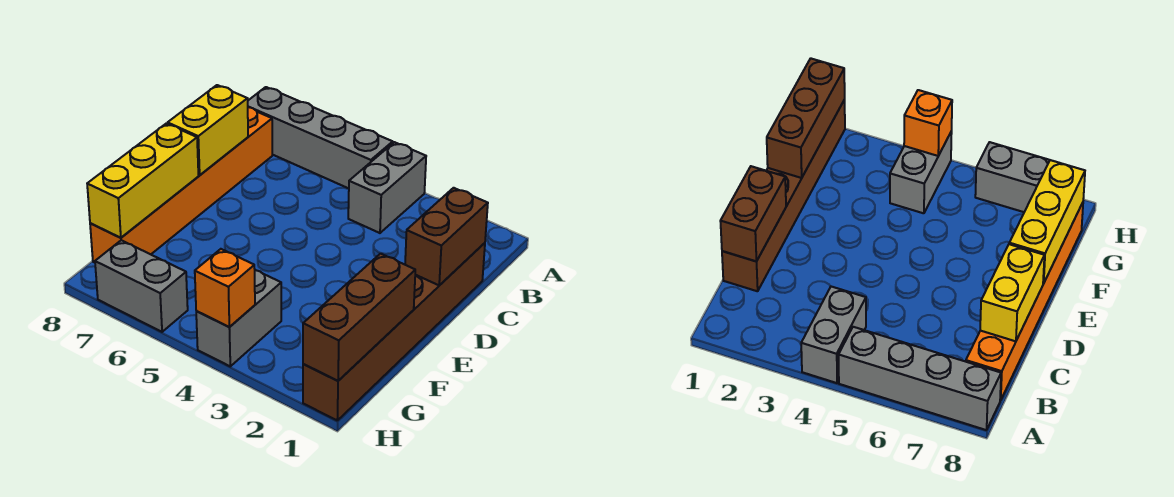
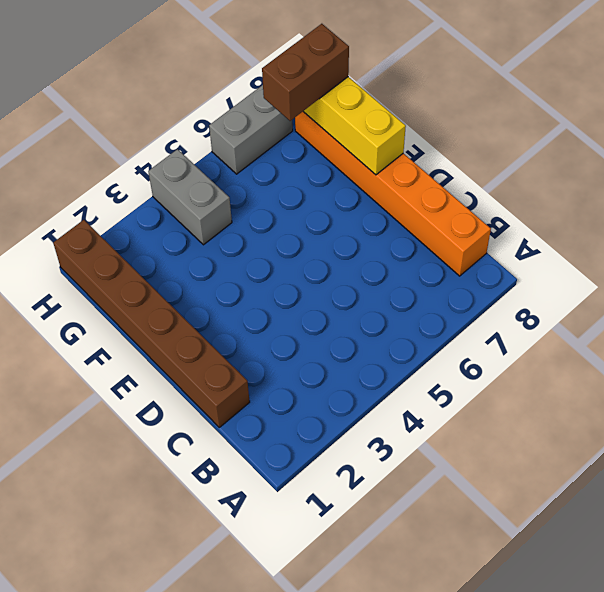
brown 1x2 brick [262,24,349,121] -> brown 1x2 brick turned to [405,188,488,285]
none -> grey 1x2 brick [348,142,426,233]
none -> grey 1x4 brick [248,87,393,188]

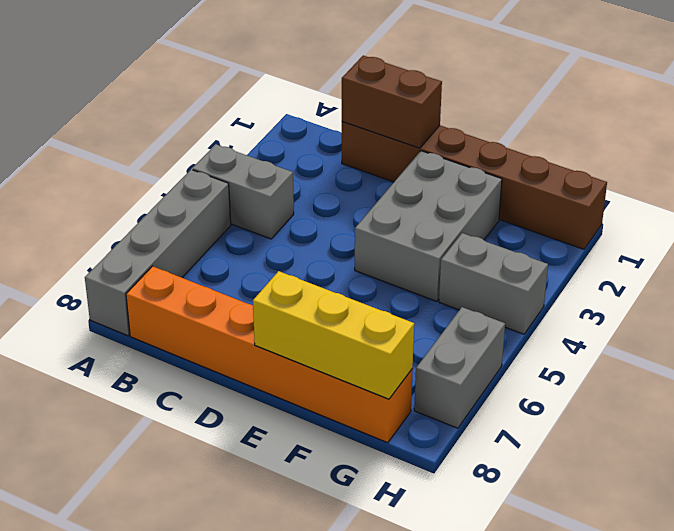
grey 2x3 brick [355,151,502,301] -> none
none -> yellow 1x2 brick [168,85,248,175]
none -> brown 1x3 brick [303,254,415,381]

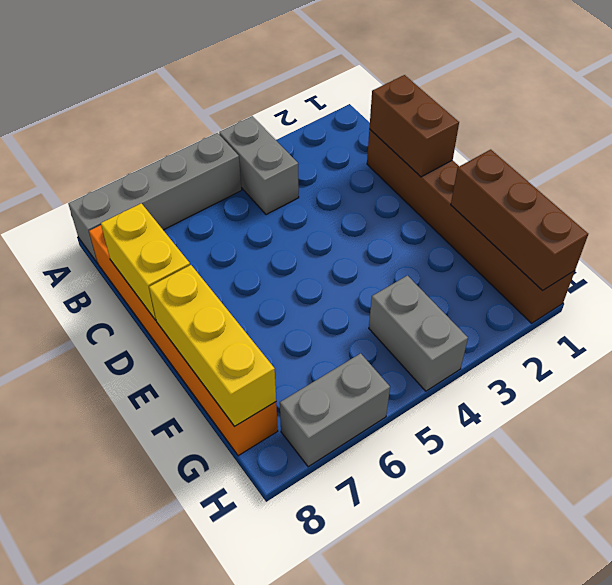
none -> orange 1x1 brick [195,249,255,327]

